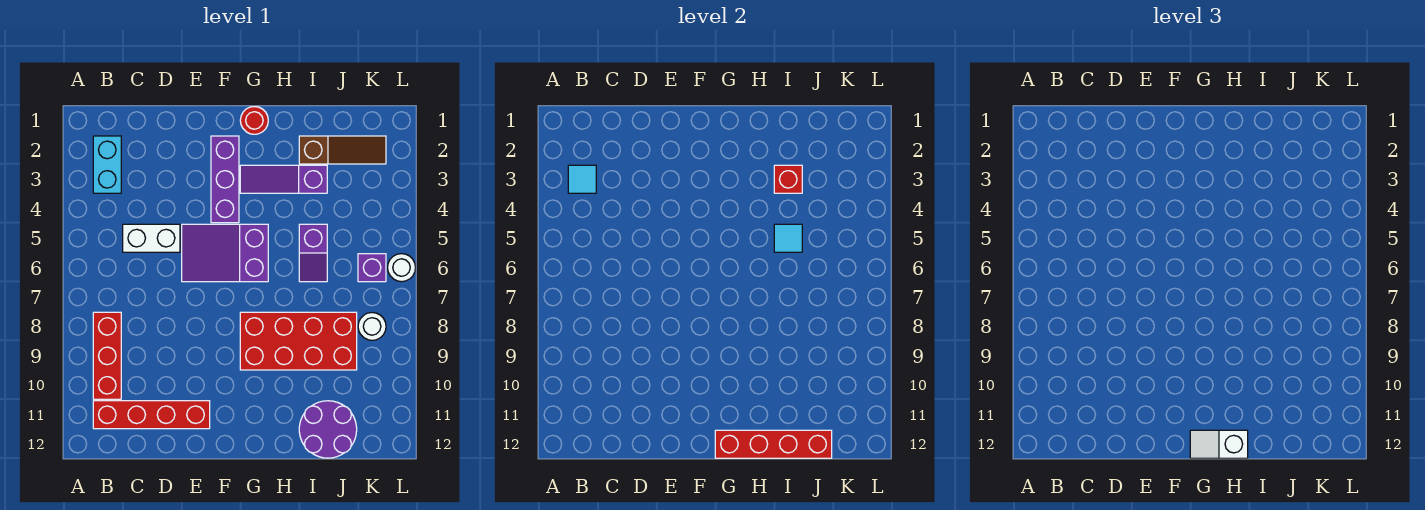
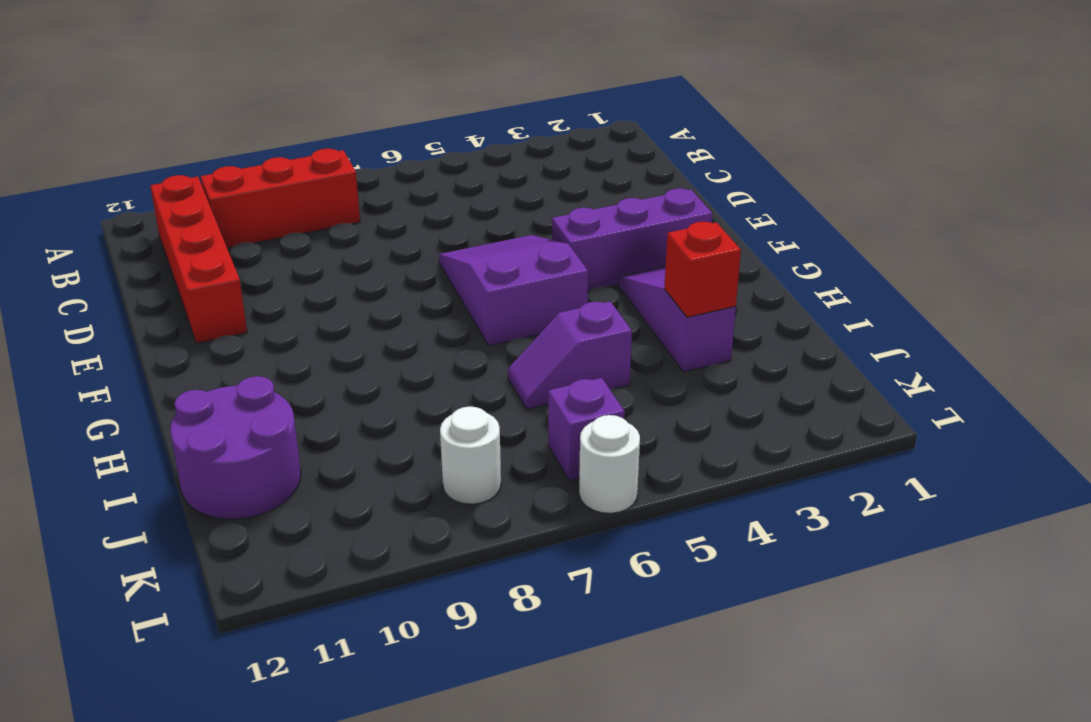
none -> cyan 1x2 brick [93,136,121,193]
none -> white 1x2 brick [123,224,180,252]
none -> red 1x1 round brick [240,107,268,134]

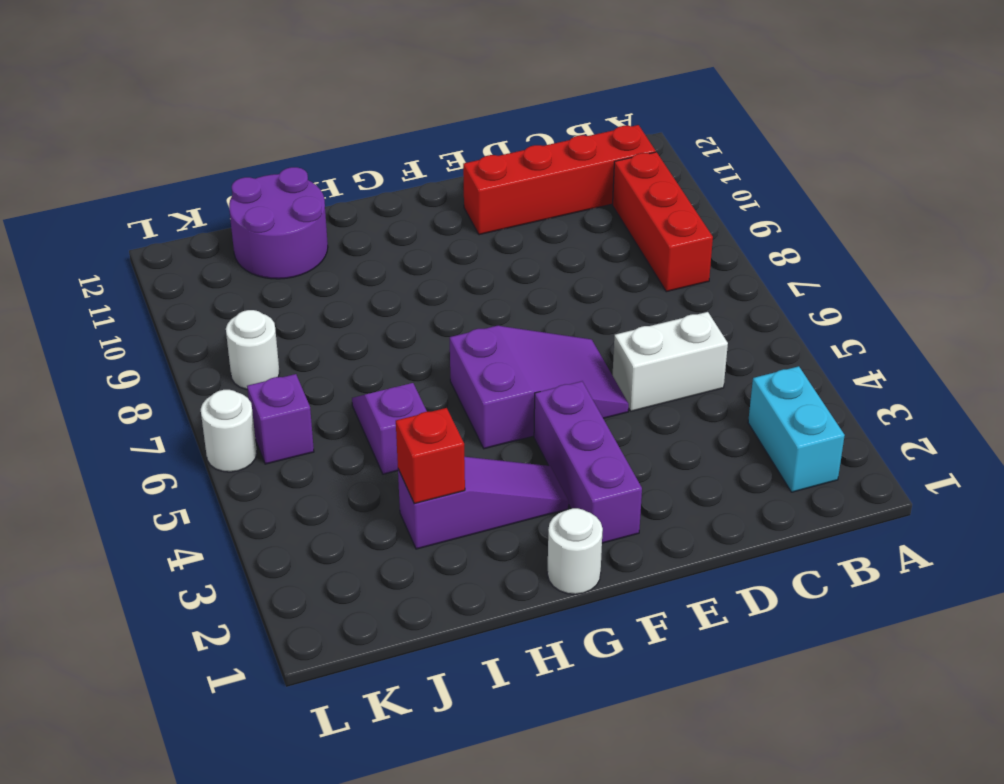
white 1x1 round brick [547,508,603,594] -> red 1x1 round brick [240,107,268,134]
none -> red 2x4 brick [240,312,357,370]
none -> brown 1x3 slope [299,136,386,164]
none -> cyan 1x1 tile [568,165,596,193]

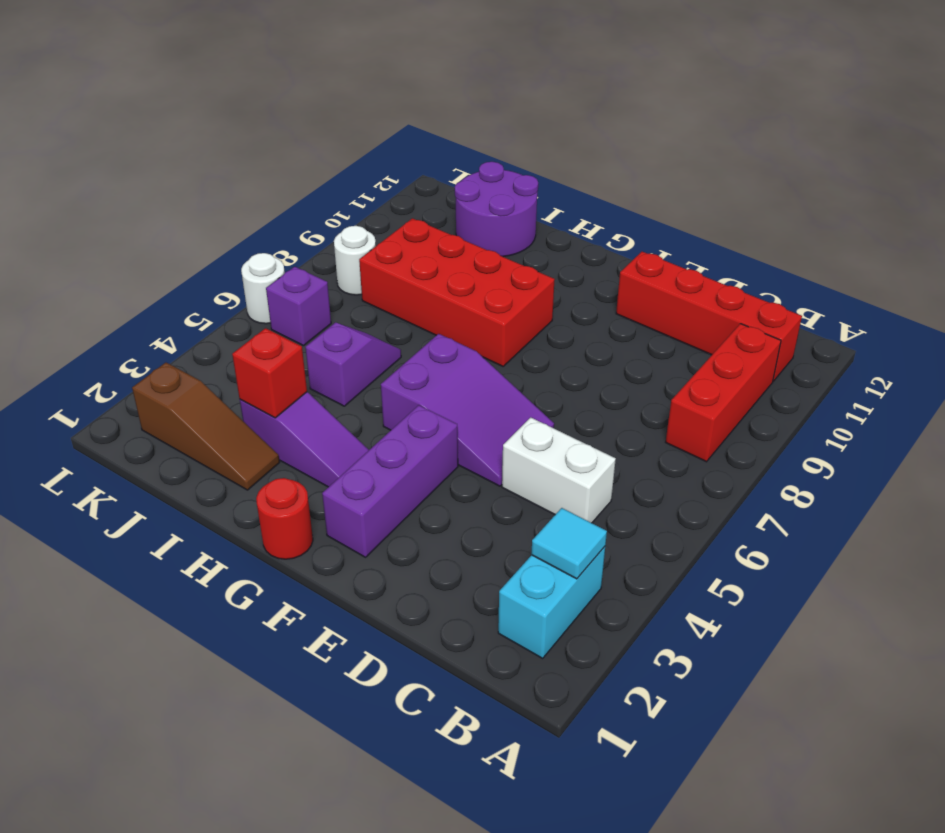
brown 1x3 slope [132,363,280,490] -> brown 1x3 slope turned to [299,136,386,164]
none -> red 1x4 brick [715,430,832,458]
none -> cyan 1x1 tile [774,224,802,252]
none -> white 1x2 slope [1190,430,1248,458]

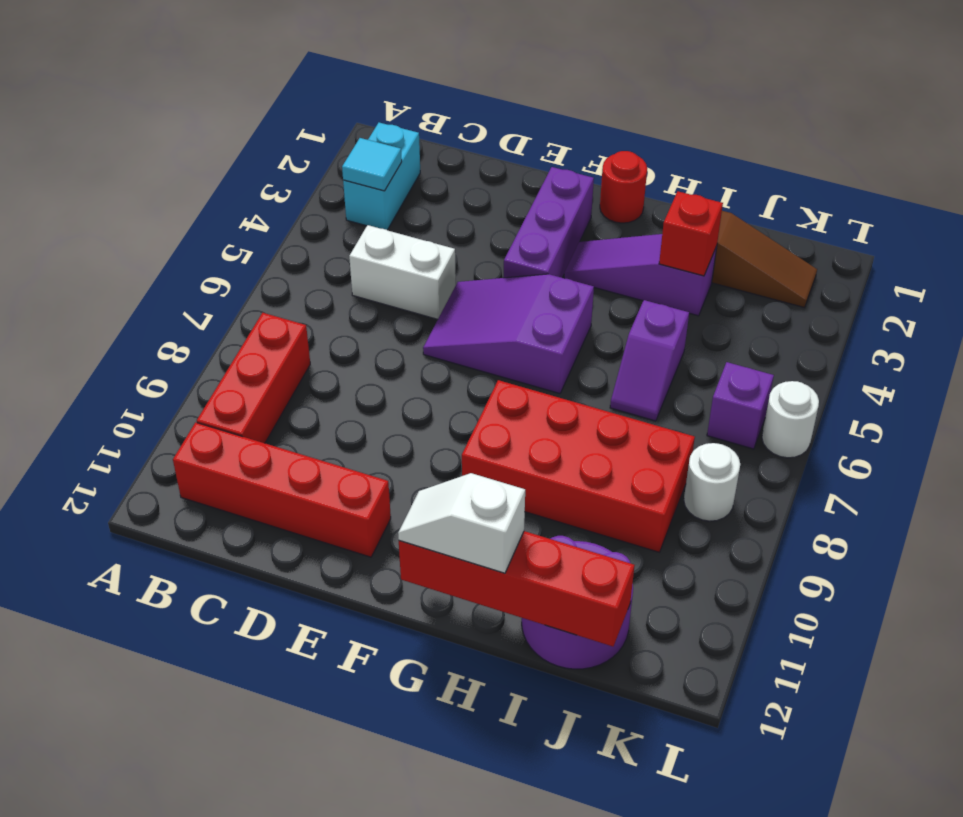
none -> cyan 1x1 tile [774,224,802,252]

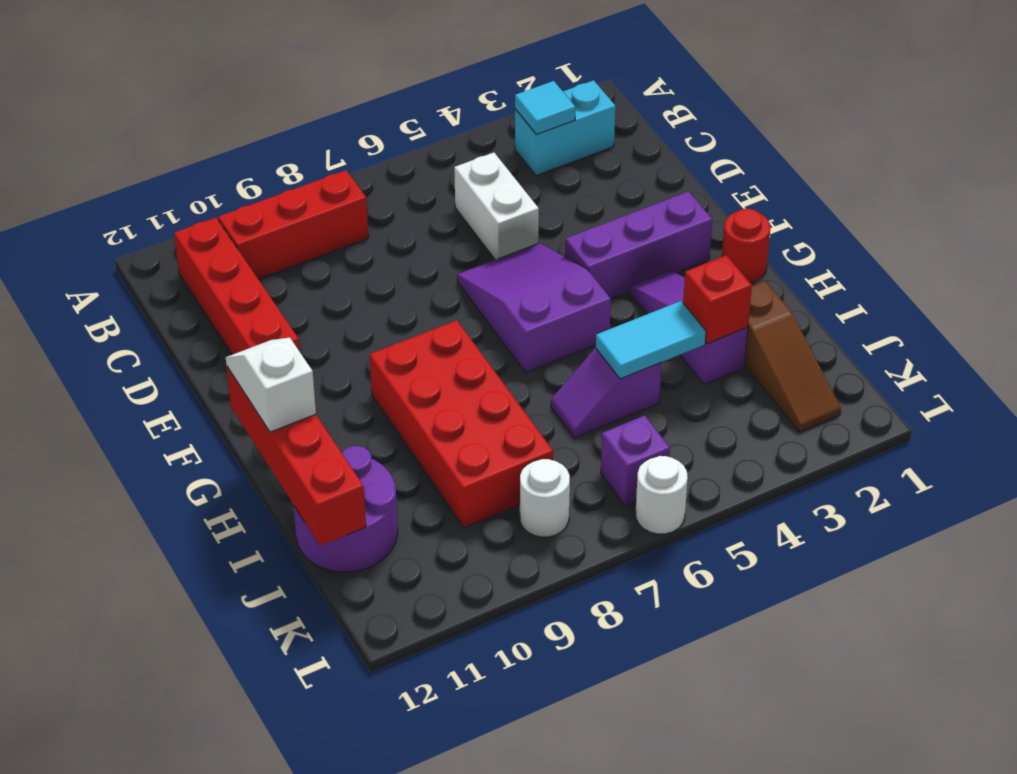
cyan 1x2 tile [596,301,706,379] -> cyan 1x1 tile [774,224,802,252]

